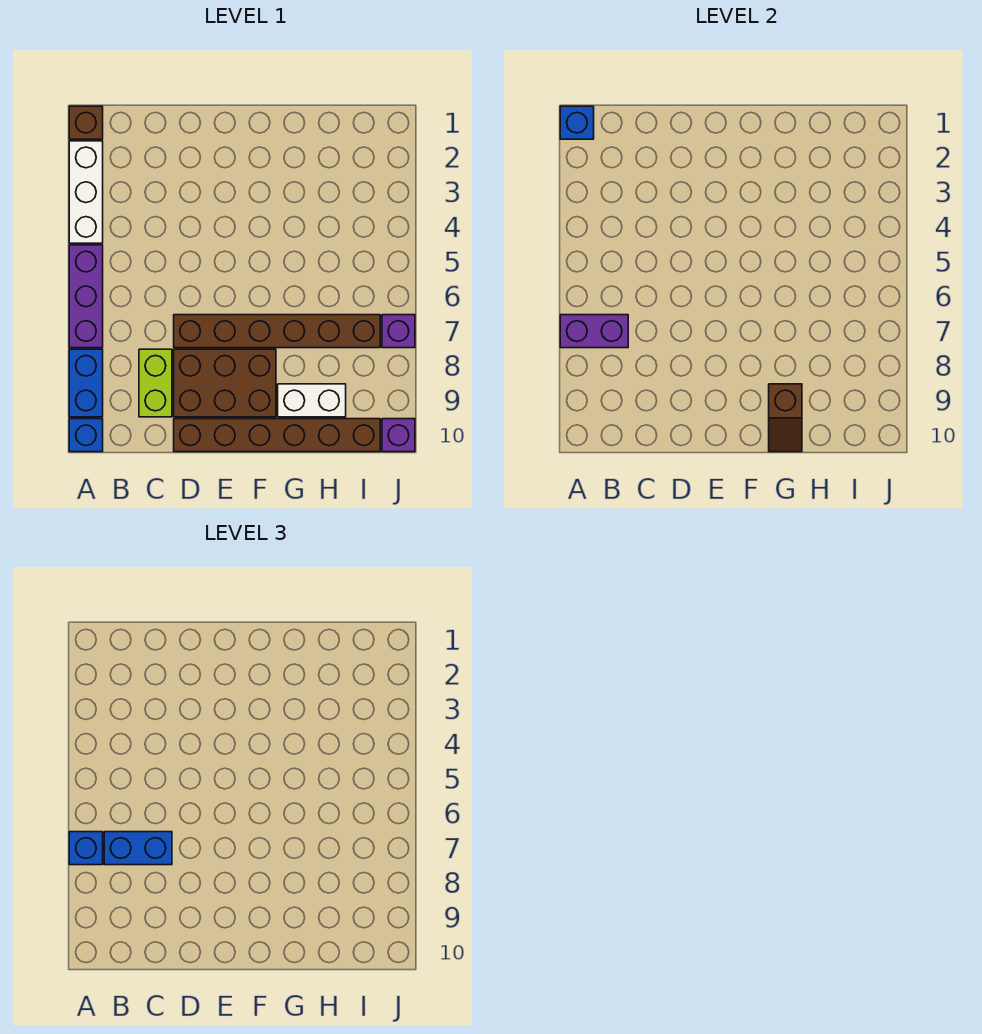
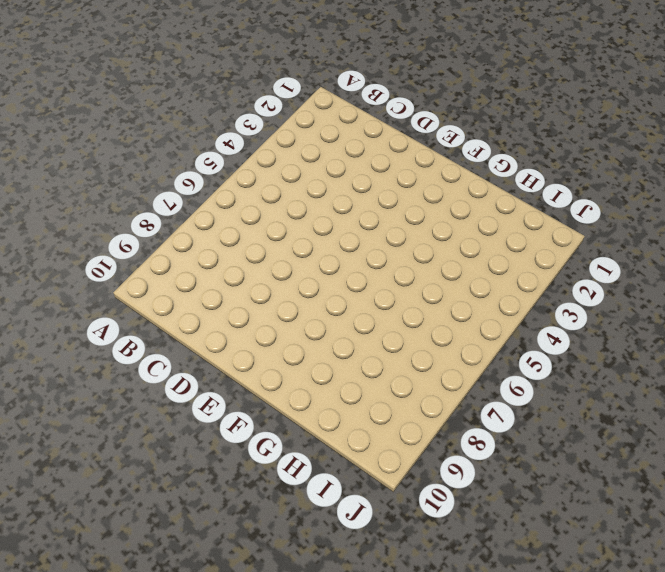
none -> brown 1x1 brick [69,106,103,139]
none -> white 1x3 brick [69,141,103,243]
none -> purple 1x3 brick [69,245,103,348]

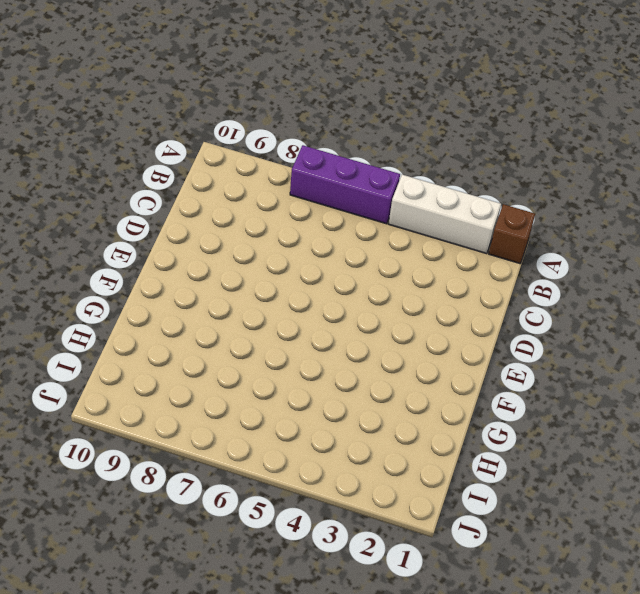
none -> blue 1x2 brick [69,349,103,417]
none -> blue 1x1 brick [69,419,103,452]
none -> lime 1x2 brick [139,349,172,417]

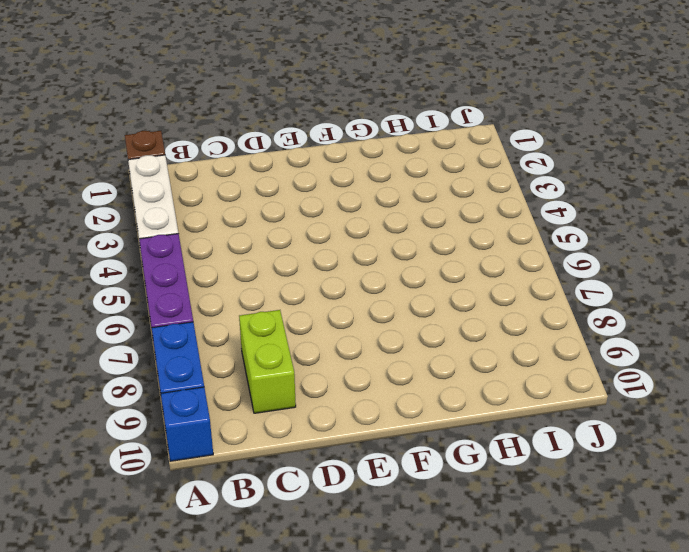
none -> brown 1x6 brick [174,315,380,348]
none -> brown 2x3 brick [174,349,276,417]
none -> brown 1x6 brick [174,419,380,452]

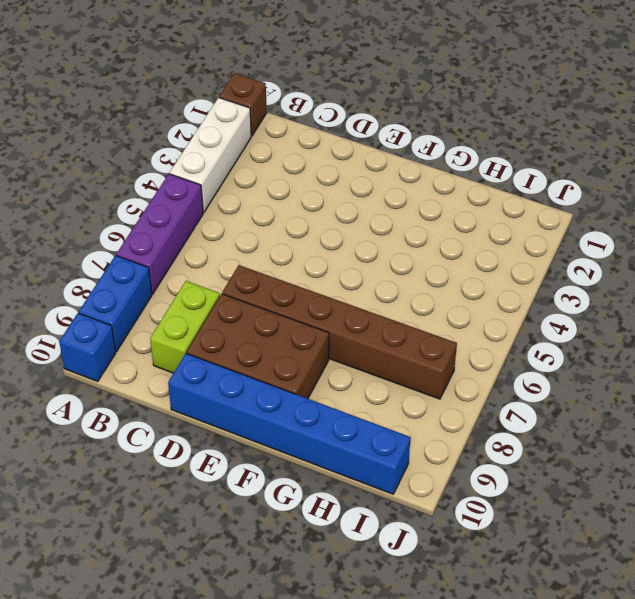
blue 1x6 brick [168,353,411,494] -> brown 1x6 brick [174,419,380,452]
none -> white 1x2 brick [278,384,346,417]
none -> purple 1x1 brick [382,315,415,348]
none -> purple 1x1 brick [382,419,415,452]

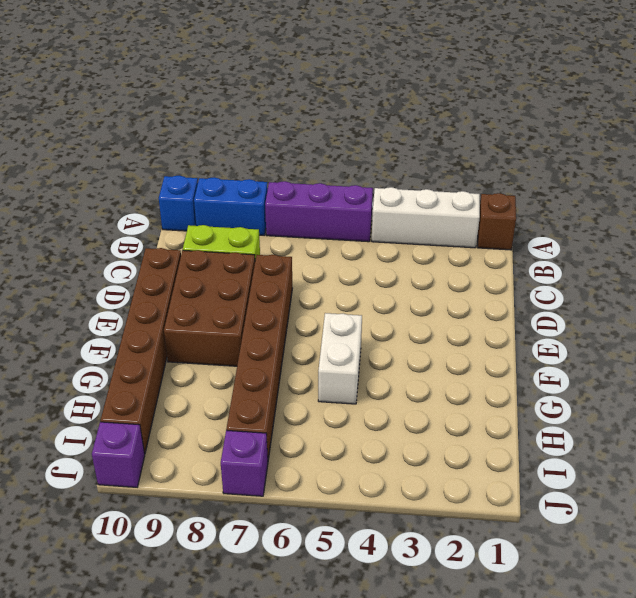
white 1x2 brick [318,313,362,404] -> white 1x2 brick moved to [278,384,346,417]
none -> blue 1x1 brick [560,106,594,139]
none -> purple 1x2 brick [560,315,628,348]
none -> brown 1x2 slope [769,384,802,452]

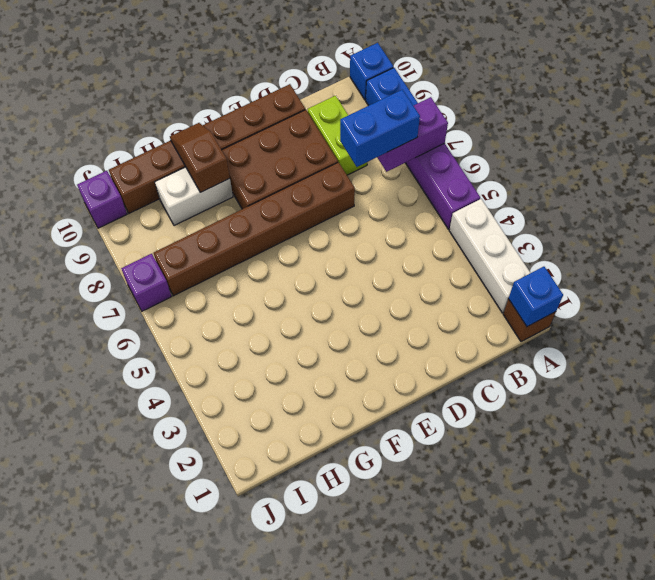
none -> blue 1x1 brick [69,832,103,865]

